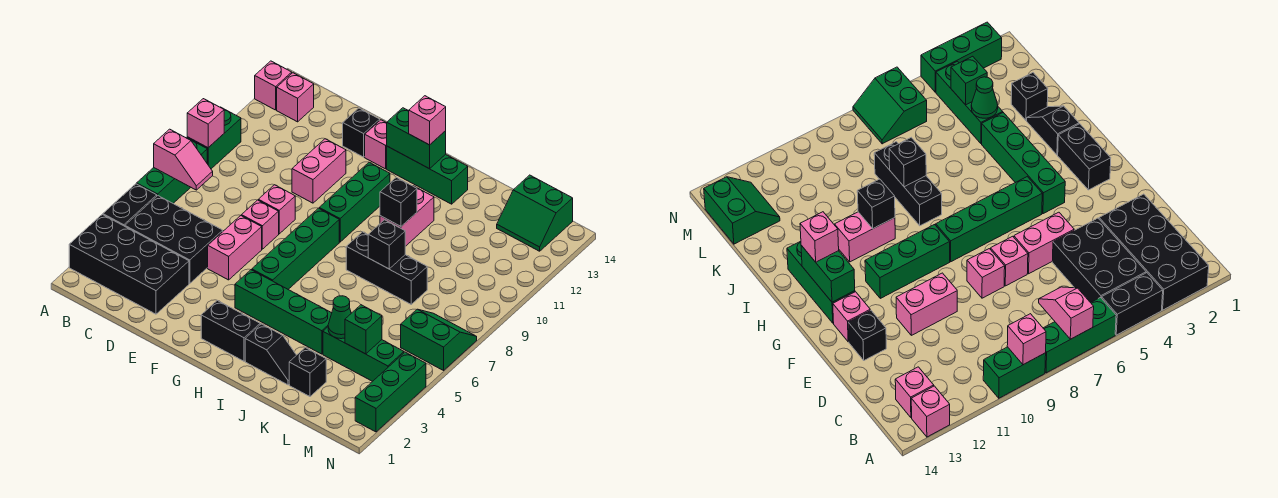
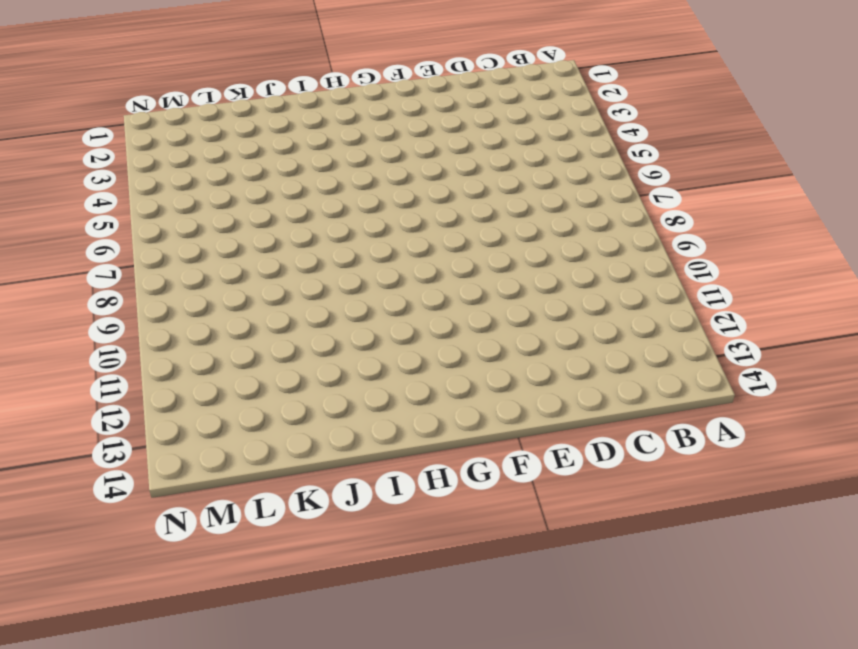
none -> black 2x4 brick [69,215,189,314]
none -> black 1x2 brick [103,184,157,226]
none -> green 1x3 brick [137,138,207,203]
none -> green 1x2 brick [187,107,241,169]

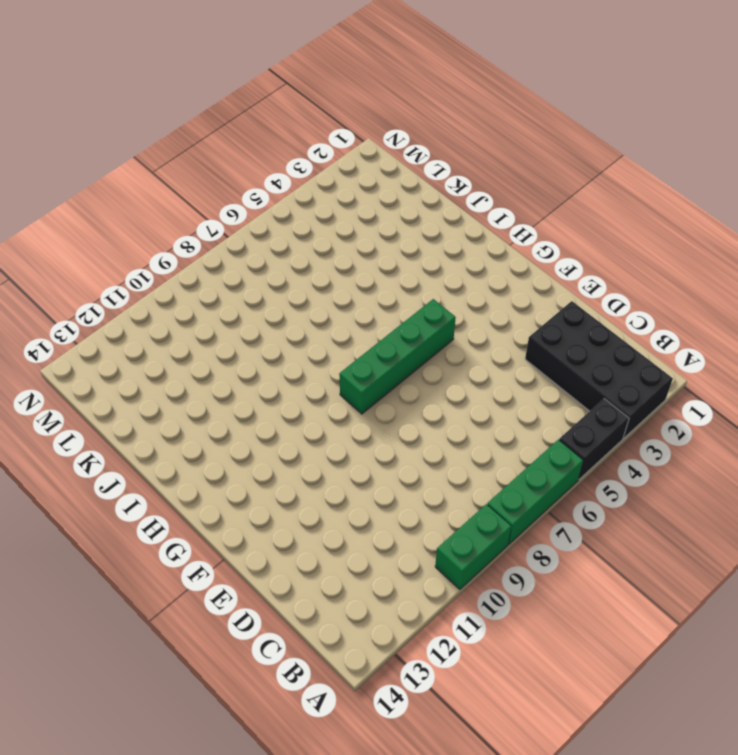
none -> pink 1x1 brick [255,61,292,110]
none -> black 2x3 brick [125,196,223,284]
none -> pink 1x1 brick [277,73,314,122]
none -> pink 1x2 brick [208,216,262,280]

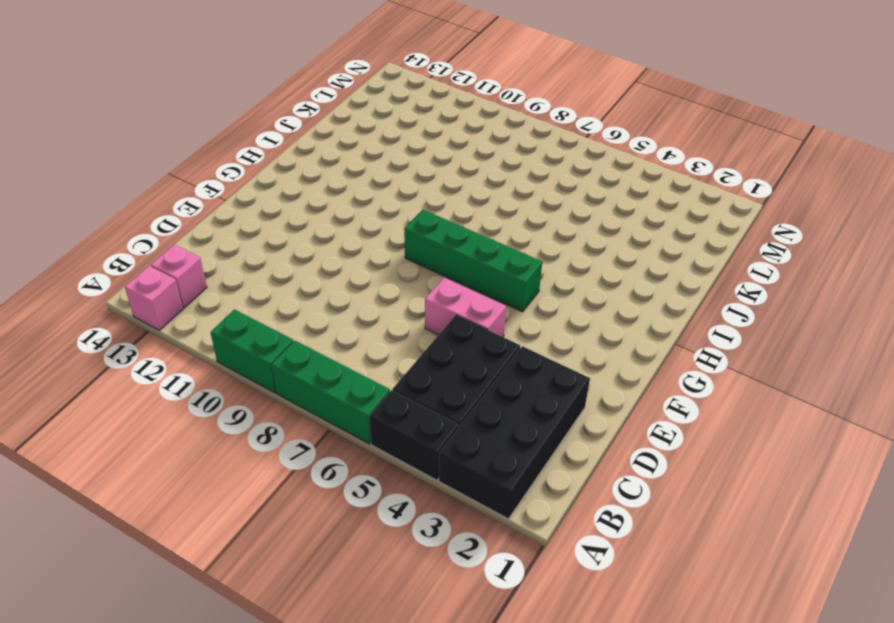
none -> pink 1x1 brick [242,200,279,249]
none -> pink 1x1 brick [258,185,295,234]
none -> pink 1x2 brick [292,139,346,203]
none -> black 1x1 brick [343,108,380,157]

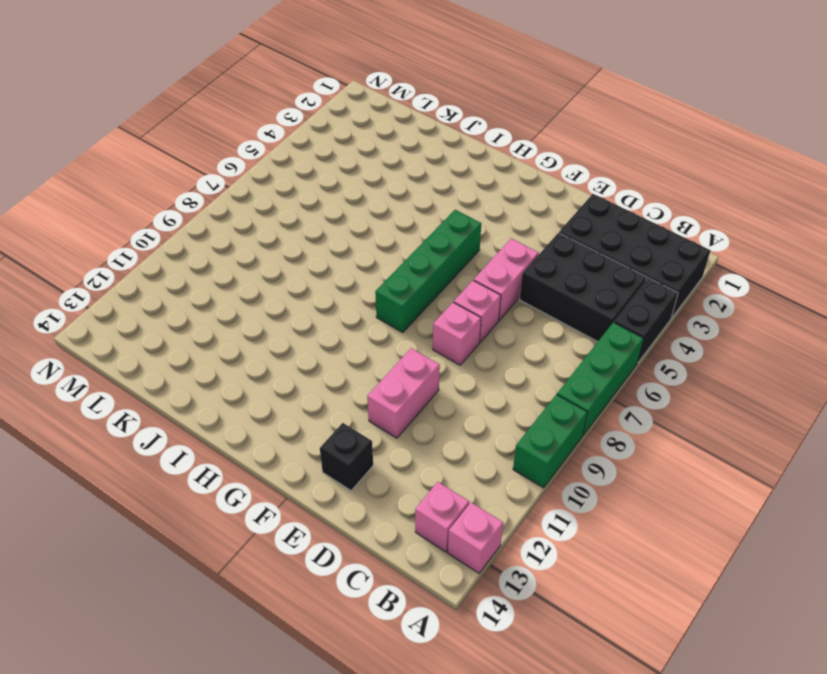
none -> pink 1x1 brick [365,120,387,169]
none -> black 1x2 brick [201,300,260,361]
none -> green 1x4 brick [235,270,332,354]
none -> green 1x3 brick [319,162,390,242]

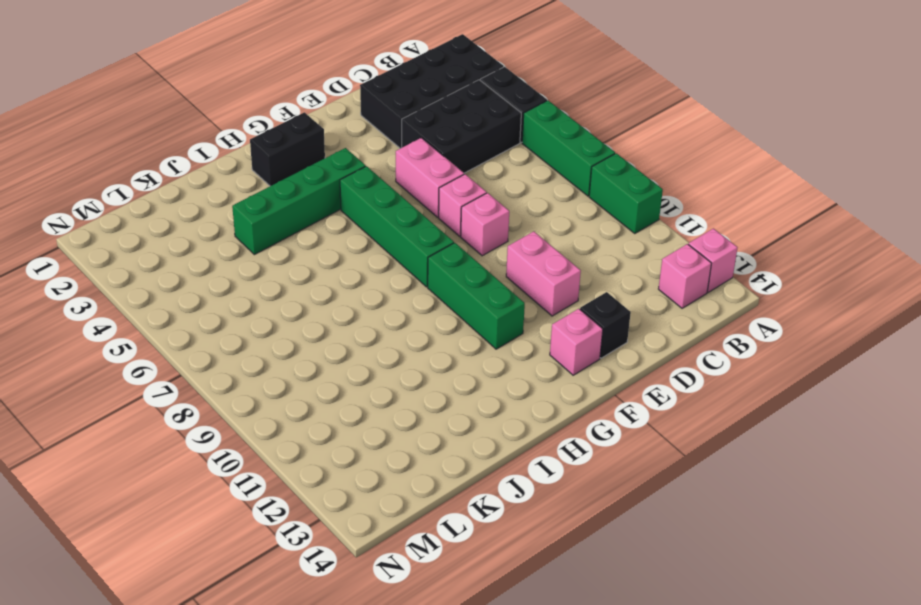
none -> green 1x3 brick [387,146,468,204]
none -> black 1x2 slope [245,324,296,385]
none -> black 1x3 brick [346,232,427,304]
none -> pink 1x2 brick [380,186,434,246]

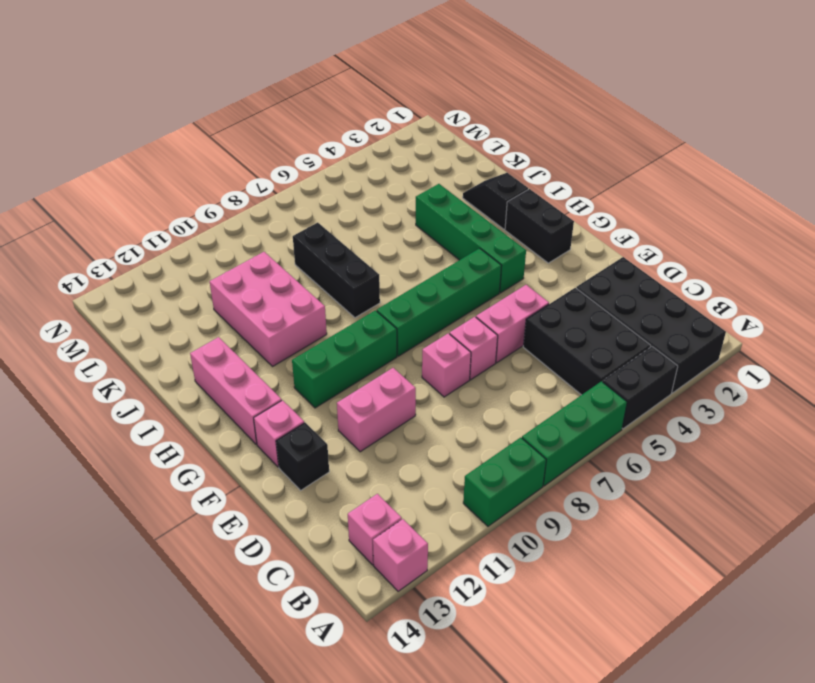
pink 1x3 brick [190,337,282,444] -> green 1x3 brick [387,146,468,204]
pink 2x3 brick [210,252,327,366] -> pink 1x2 brick [380,186,434,246]
none -> black 1x1 brick [289,348,326,396]
none -> green 1x3 brick [323,327,404,381]
none -> green 2x2 slope [497,175,573,251]
none -> green 2x2 slope [401,309,477,370]

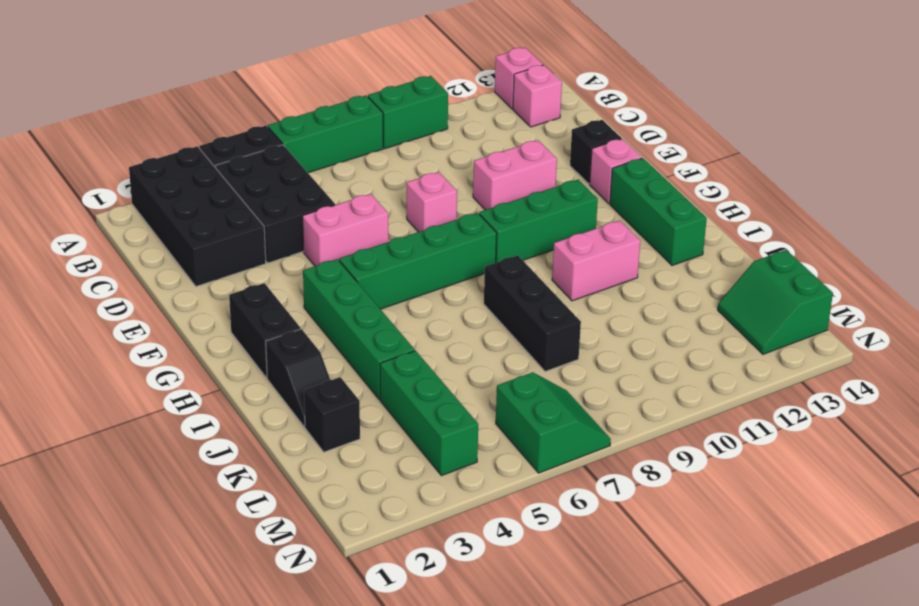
none -> pink 1x1 brick [242,200,279,249]
none -> green 1x3 brick [355,352,426,432]
none -> pink 1x2 slope [154,129,213,190]
none -> pink 1x1 brick [187,99,224,148]

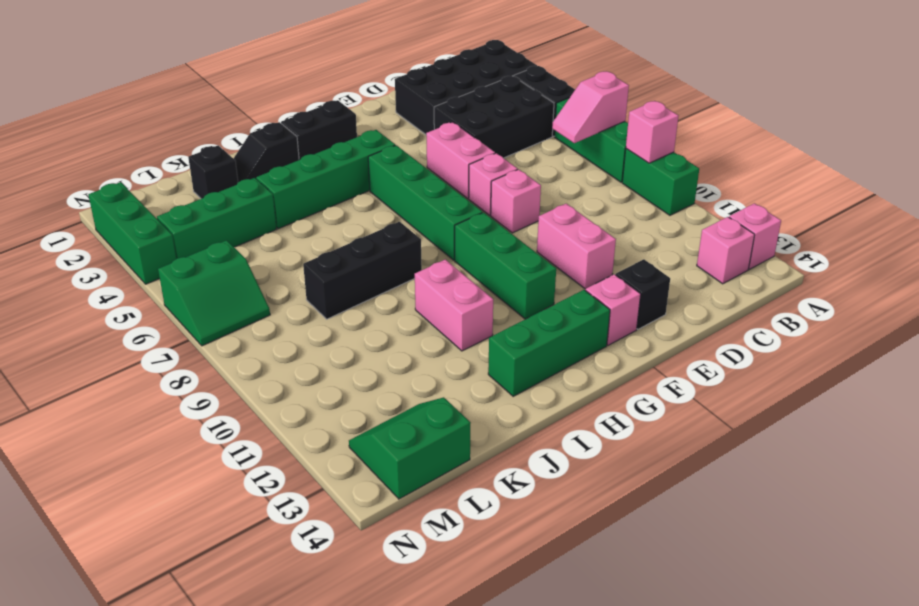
none -> green 1x2 brick [387,108,446,169]
none -> black 1x1 brick [380,177,417,226]
none -> black 1x1 brick [368,220,405,269]
none -> green 1x1 cone [328,296,351,339]

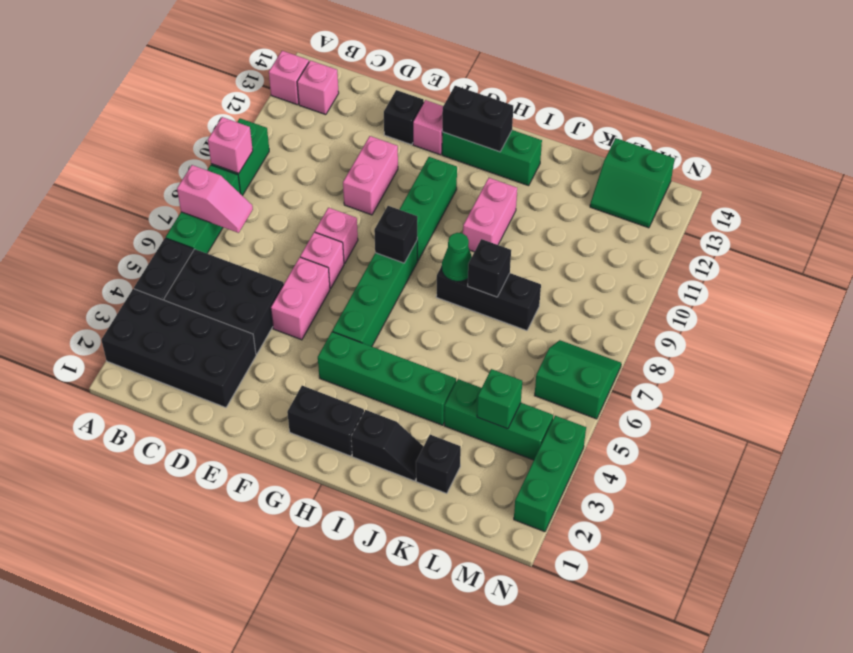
black 1x1 brick [374,206,417,263] -> black 1x1 brick moved to [380,177,417,226]
black 1x2 brick [442,86,513,152] -> green 1x2 brick [387,108,446,169]
green 1x1 cone [442,233,472,281] -> green 1x1 cone moved to [328,296,351,339]
none -> pink 1x1 brick [409,96,446,145]

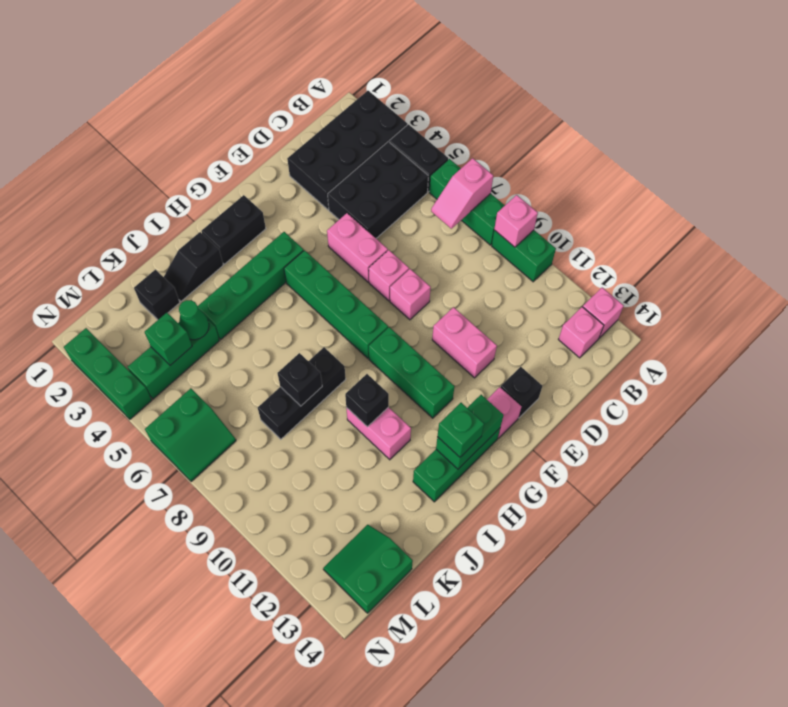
green 1x1 brick [437,403,484,457] -> pink 1x1 brick [409,96,446,145]

